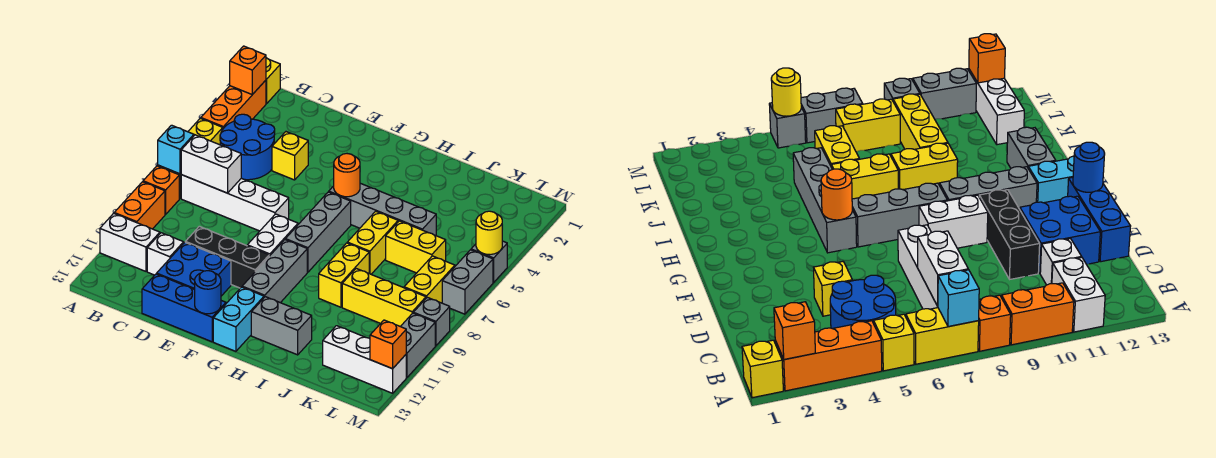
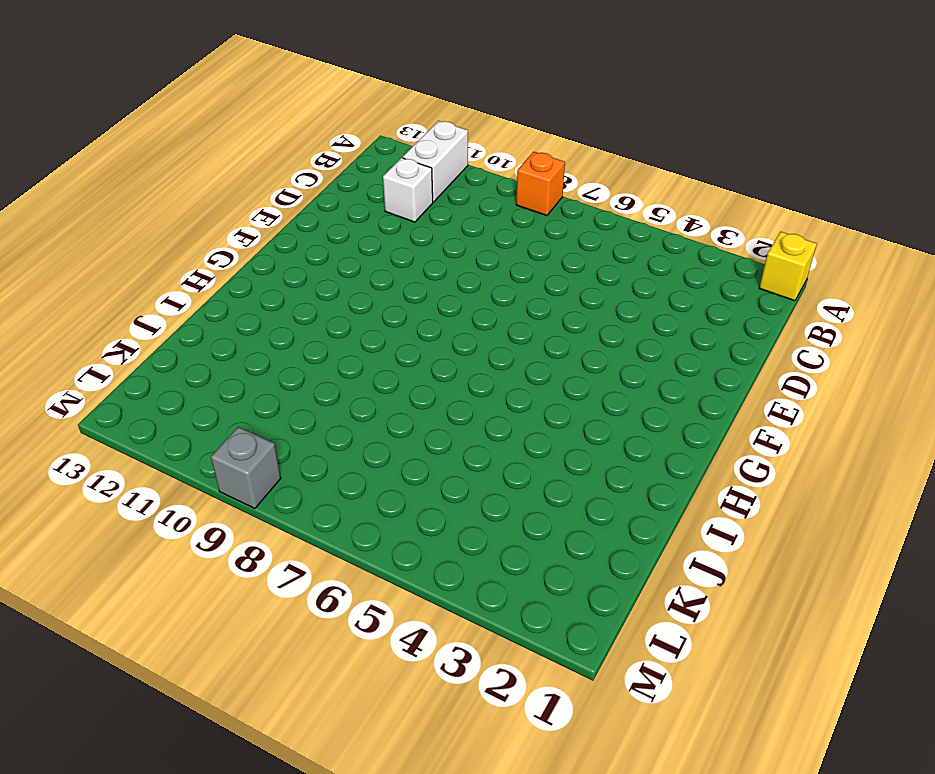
none -> orange 1x3 brick [201,80,266,128]
none -> yellow 1x1 brick [188,118,223,145]
none -> yellow 1x2 brick [906,308,979,364]
none -> orange 1x2 brick [114,182,165,229]

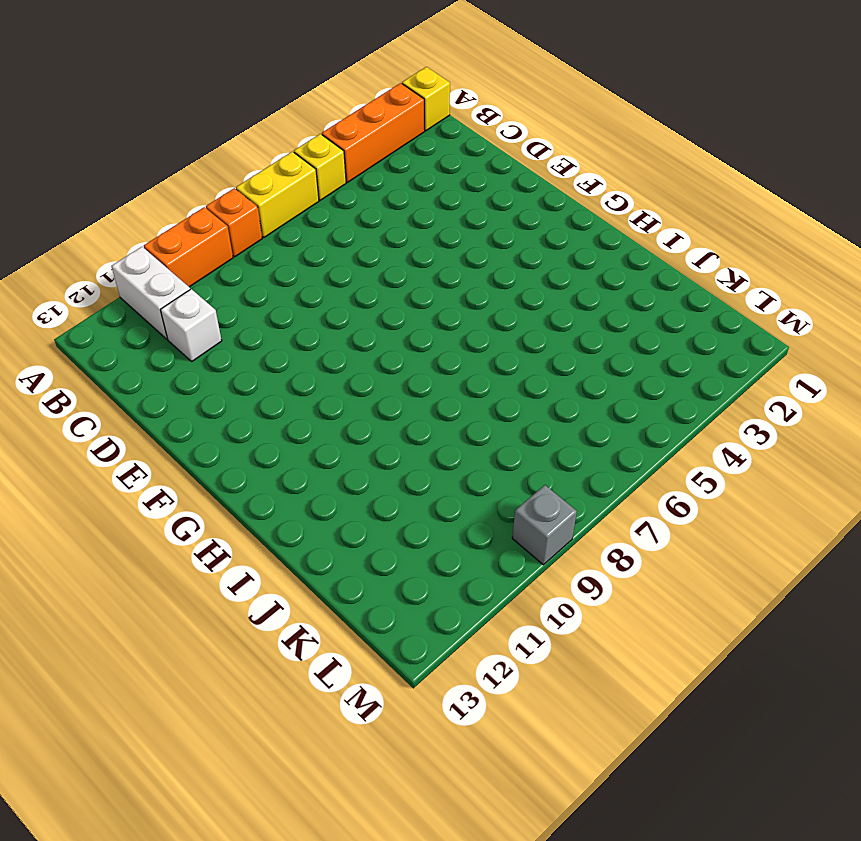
none -> blue 2x2 round brick [220,114,275,180]
none -> white 1x4 brick [181,175,289,231]
none -> yellow 1x1 brick [272,132,308,180]
none -> black 1x3 brick [186,226,269,288]

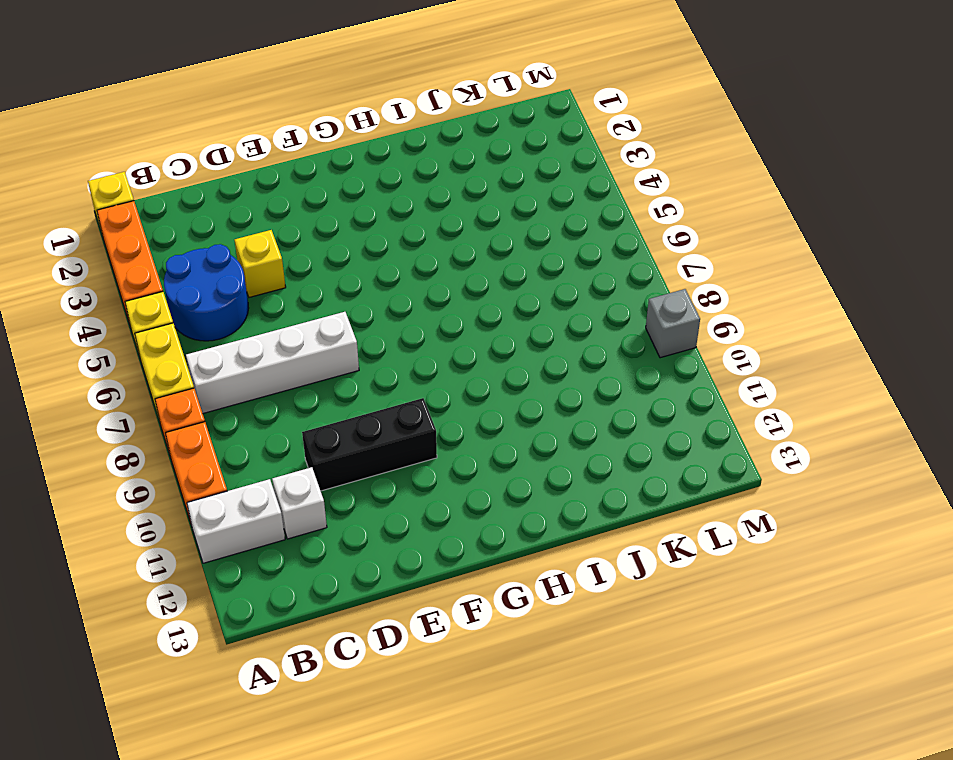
none -> blue 2x2 brick [157,242,231,296]
none -> blue 1x3 brick [142,274,226,342]
none -> white 1x2 brick [247,214,298,256]
none -> grey 1x4 brick [329,183,436,236]

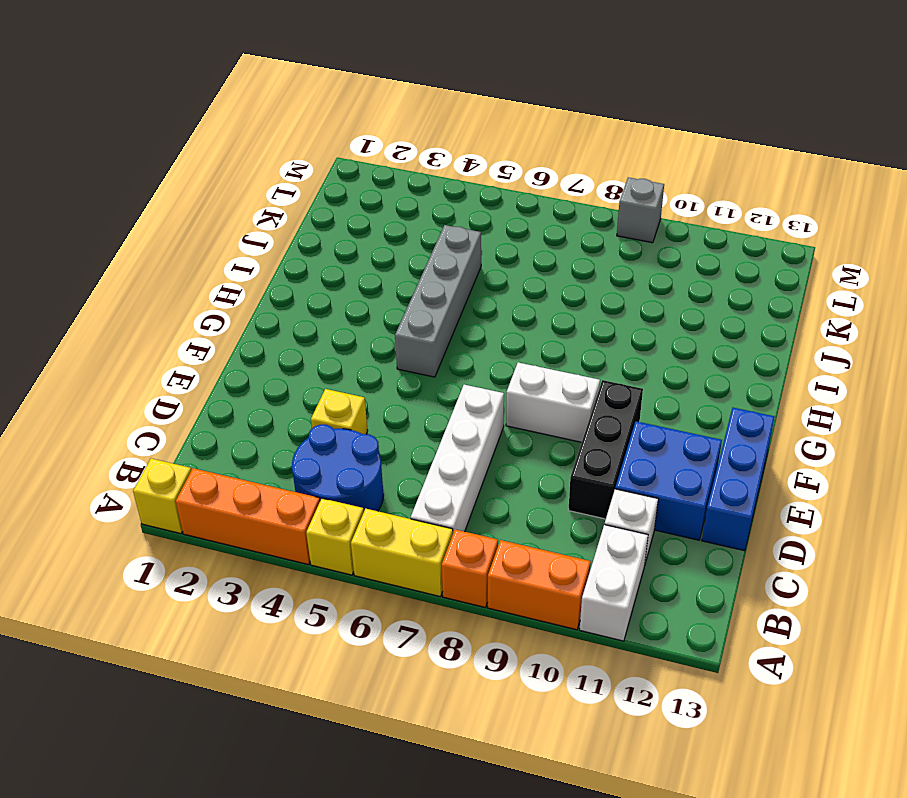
none -> grey 1x3 brick [285,192,351,272]
none -> grey 1x3 brick [242,240,307,303]
none -> cyan 1x2 brick [213,287,264,351]
none -> grey 1x2 brick [251,297,312,355]

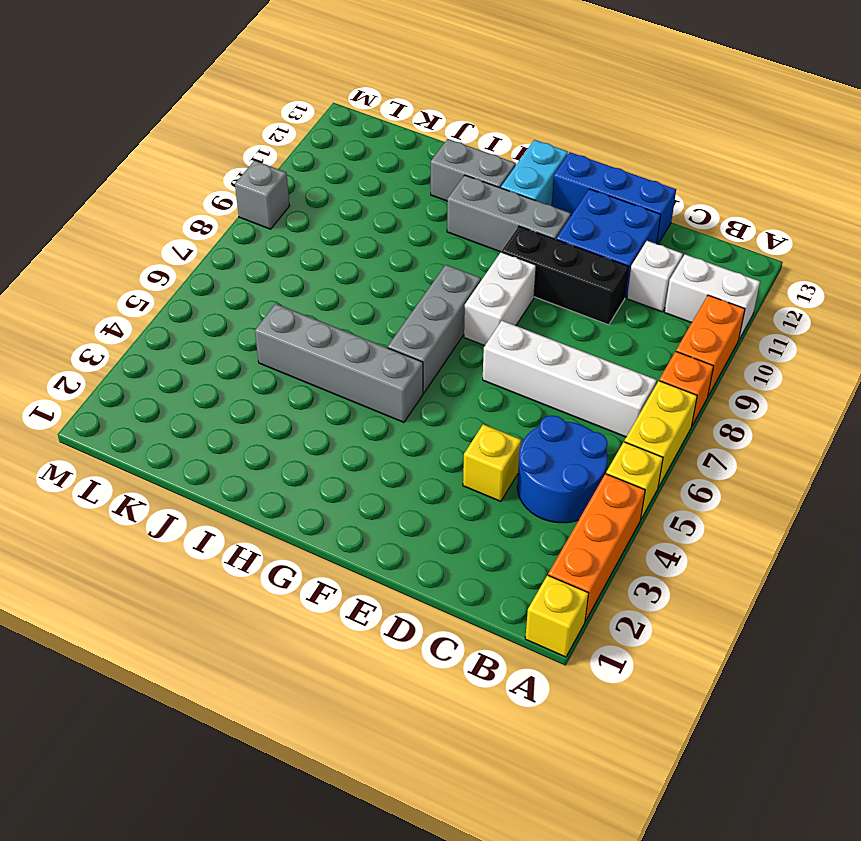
grey 1x3 brick [447,175,571,252] -> grey 1x3 brick turned to [242,240,307,303]
none -> yellow 1x2 brick [347,211,398,274]
none -> yellow 1x2 brick [319,243,369,307]
none -> yellow 1x2 brick [386,221,446,273]
none -> yellow 1x3 brick [342,269,426,326]

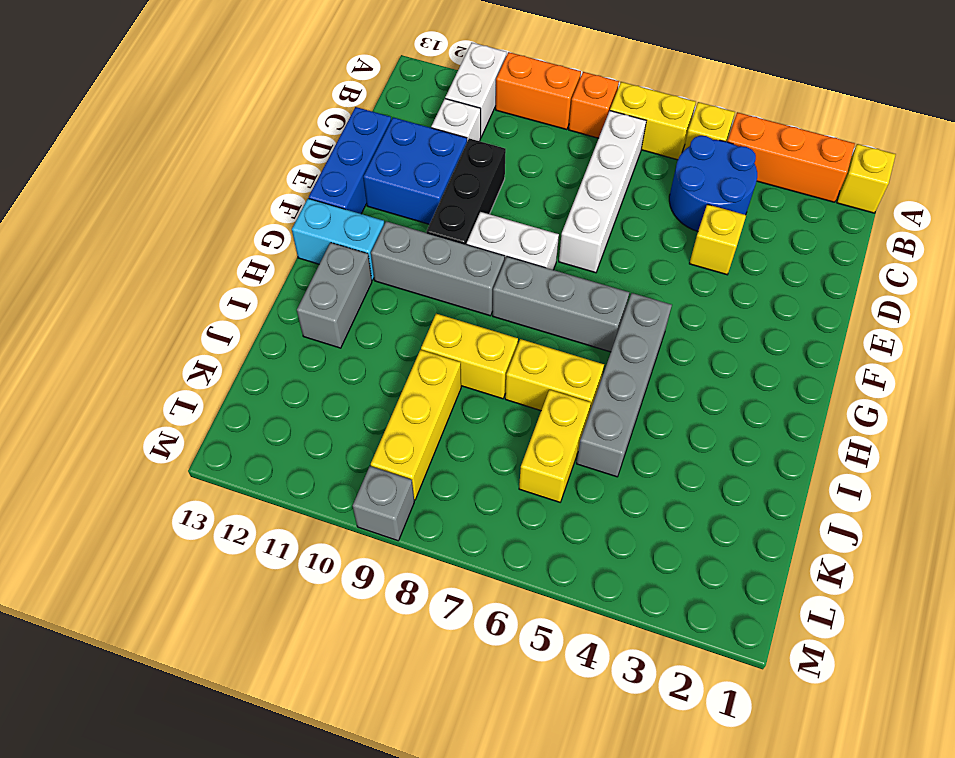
none -> white 1x3 brick [323,326,406,393]
none -> yellow 1x2 brick [404,256,455,303]
none -> grey 1x1 brick [471,241,507,282]
none -> grey 1x2 brick [442,250,493,314]

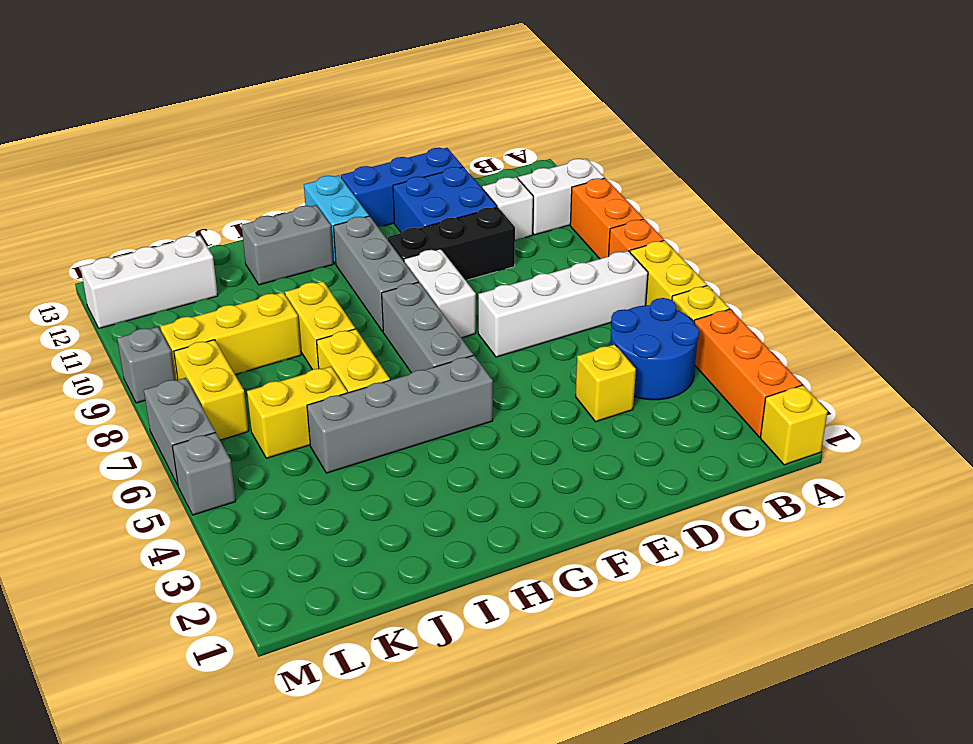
none -> grey 1x2 brick [400,313,435,377]
none -> orange 1x1 brick [230,46,266,95]
none -> cyan 1x1 brick [158,125,194,174]
none -> white 1x2 brick [181,135,241,193]

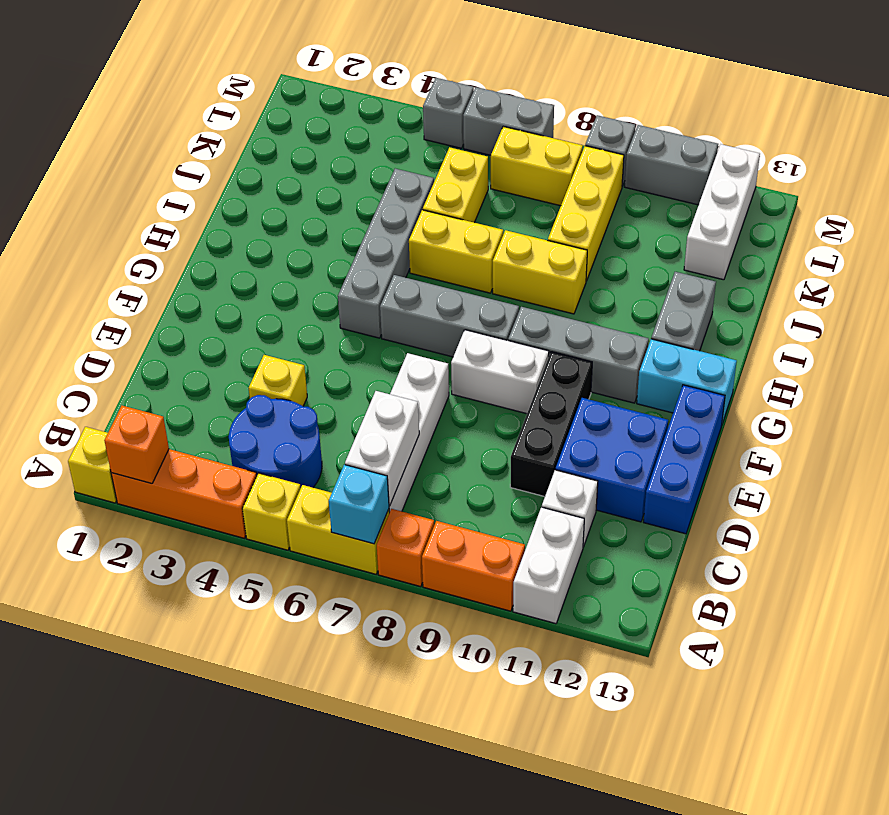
none -> blue 1x1 round brick [195,271,221,314]
none -> orange 1x1 round brick [334,154,360,197]
none -> yellow 1x1 round brick [476,211,502,255]
none -> orange 1x1 brick [370,320,406,369]

